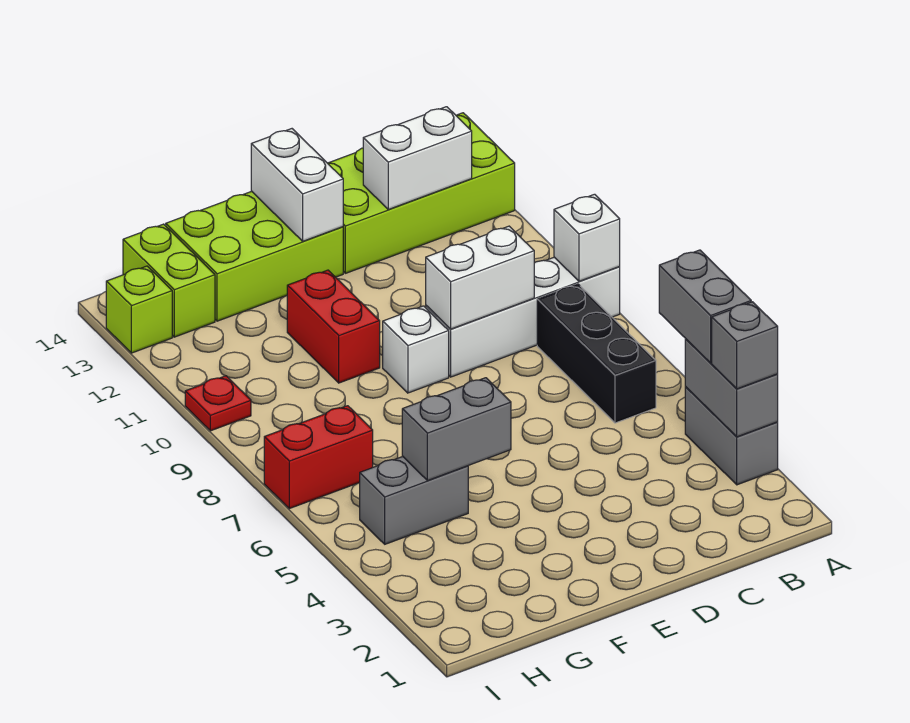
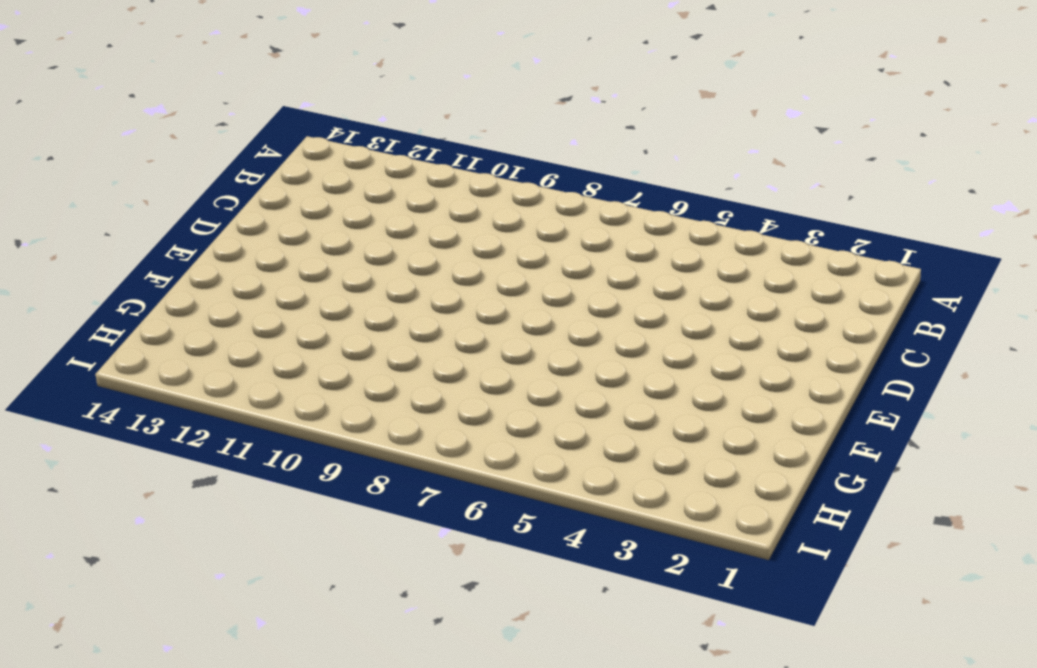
none -> grey 1x2 brick [685,387,778,485]
none -> white 1x4 brick [426,257,620,377]
none -> lime 2x4 brick [328,113,515,273]

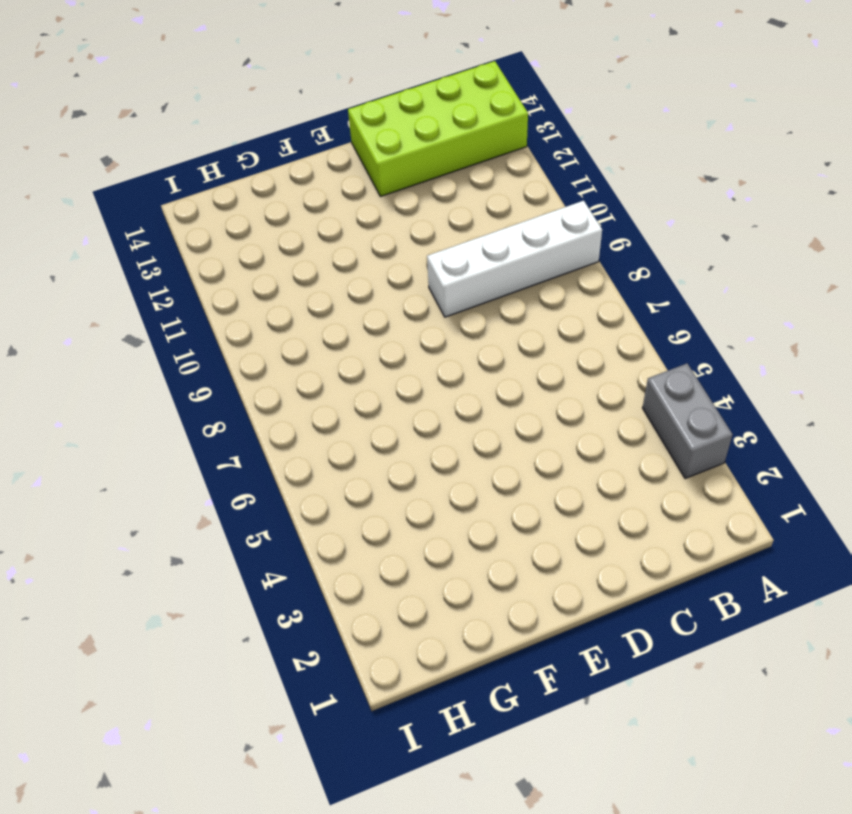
none -> black 1x3 brick [537,284,656,423]
none -> white 1x1 brick [383,306,449,393]
none -> lime 2x3 brick [166,191,343,321]

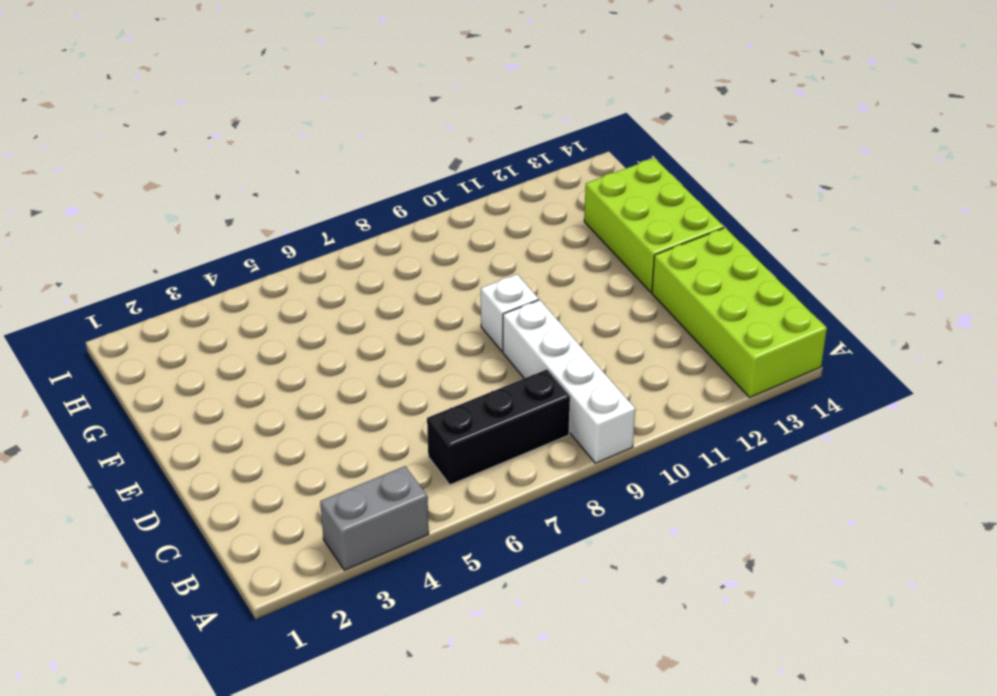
none -> red 1x2 brick [287,270,380,383]
none -> grey 1x2 brick [360,457,468,544]
none -> red 1x2 brick [264,406,373,509]

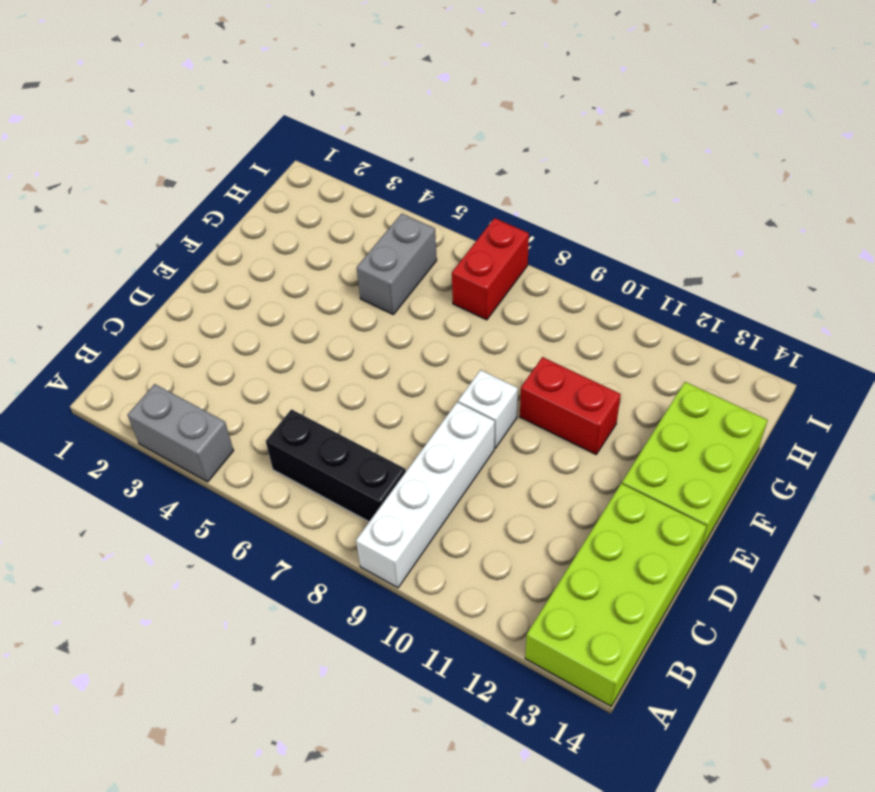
none -> lime 1x2 brick [123,224,215,337]
none -> red 1x1 plate [185,376,251,431]
none -> lime 1x1 brick [106,266,172,353]

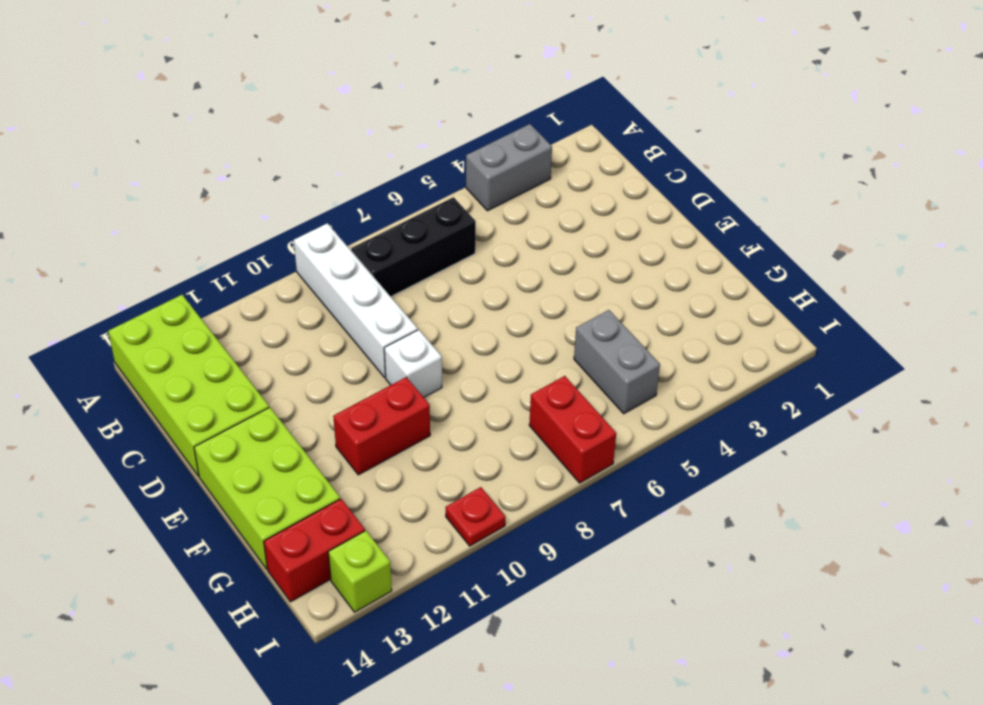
red 1x2 brick [264,499,365,602] -> lime 1x2 brick [123,224,215,337]
none -> grey 1x2 brick [685,339,778,437]
none -> white 1x1 brick [554,194,620,281]
none -> white 1x2 brick [363,107,472,210]

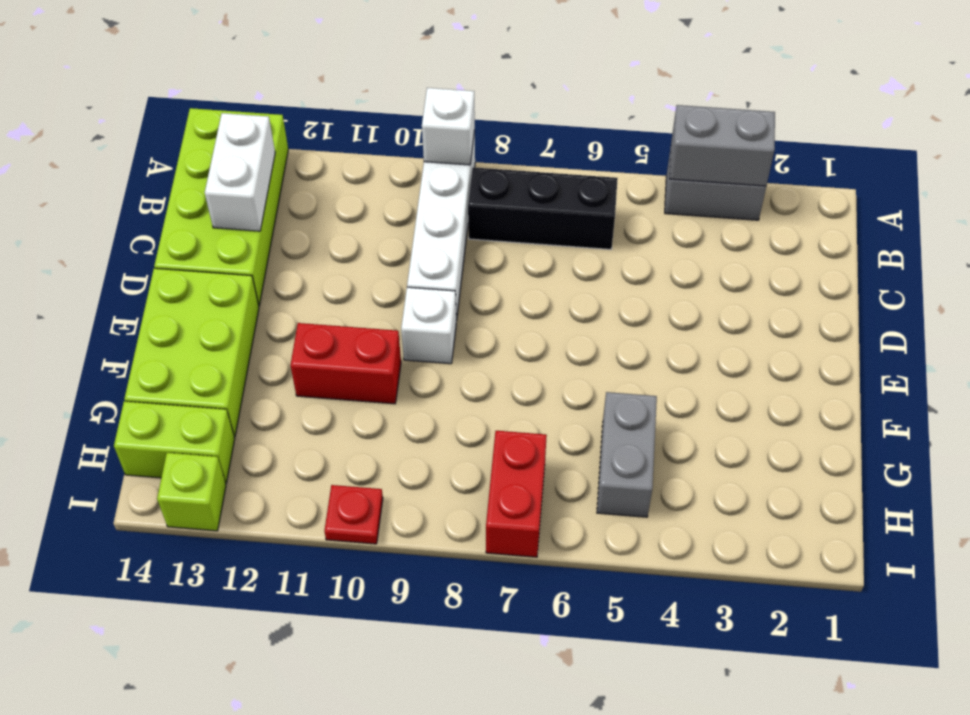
none -> white 1x2 brick [426,226,534,329]
none -> white 1x2 brick [251,129,343,241]
none -> grey 1x2 brick [402,378,511,481]

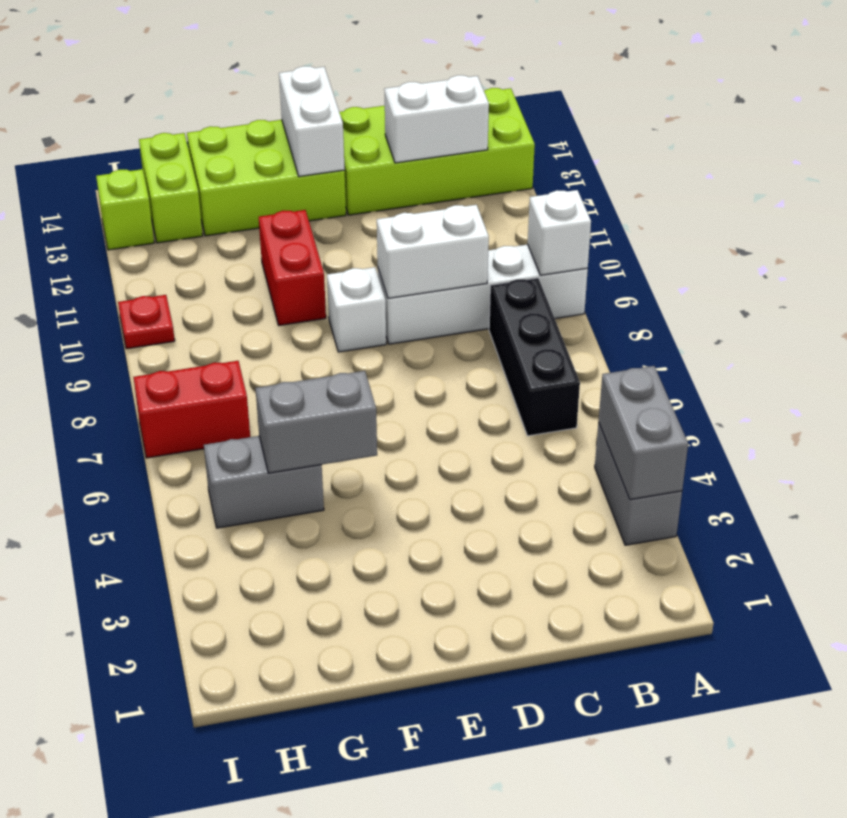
none -> grey 1x1 brick [712,302,778,389]
none -> grey 1x2 brick [659,250,751,363]

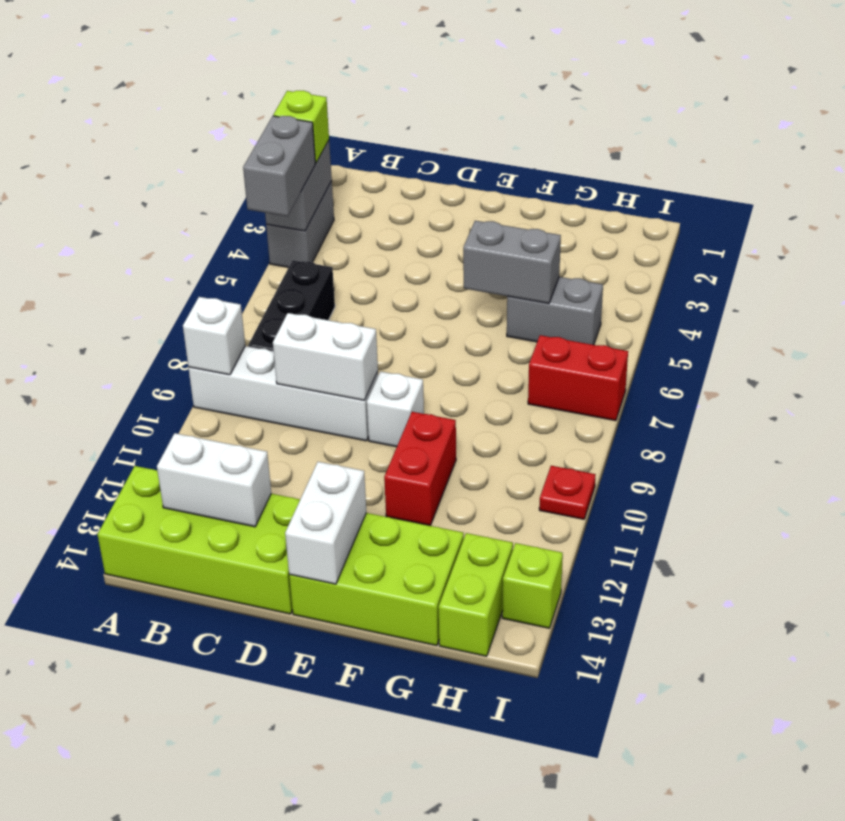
lime 1x1 brick [273,91,329,163] -> grey 1x1 brick [712,302,778,389]

